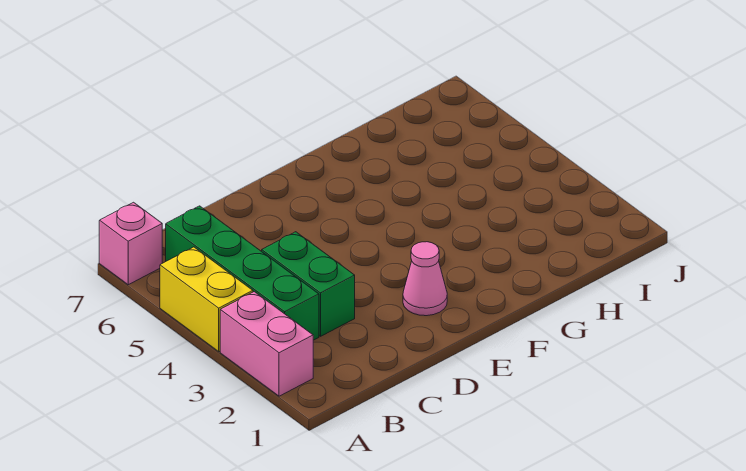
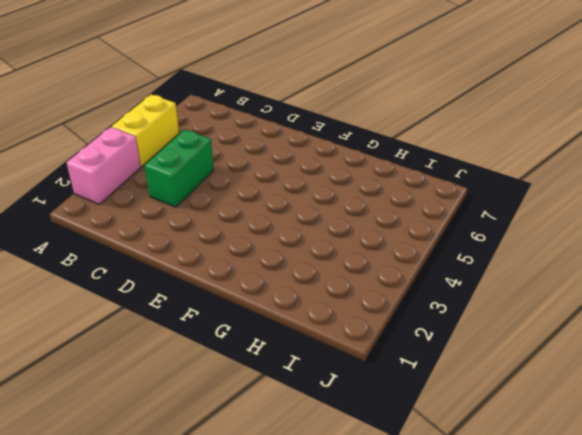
none -> pink 1x1 brick [99,202,162,285]
none -> green 1x4 brick [166,206,319,340]

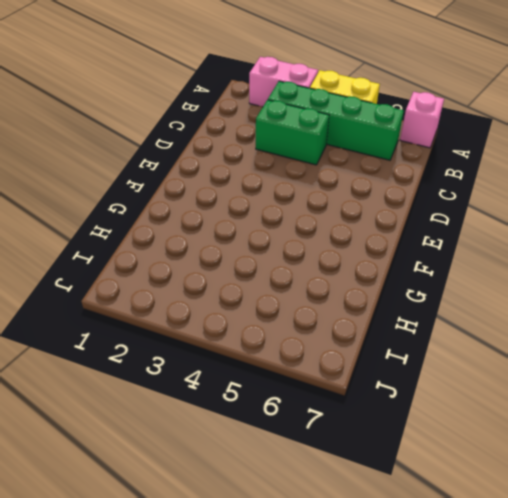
none -> pink 1x1 cone [403,242,447,316]

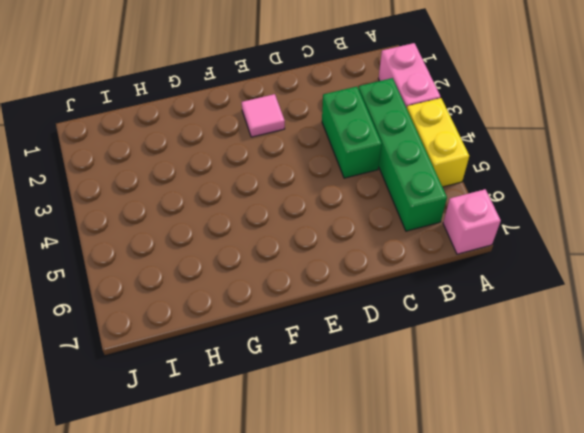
pink 1x1 tile [242,94,285,137] -> pink 1x1 cone [403,242,447,316]

